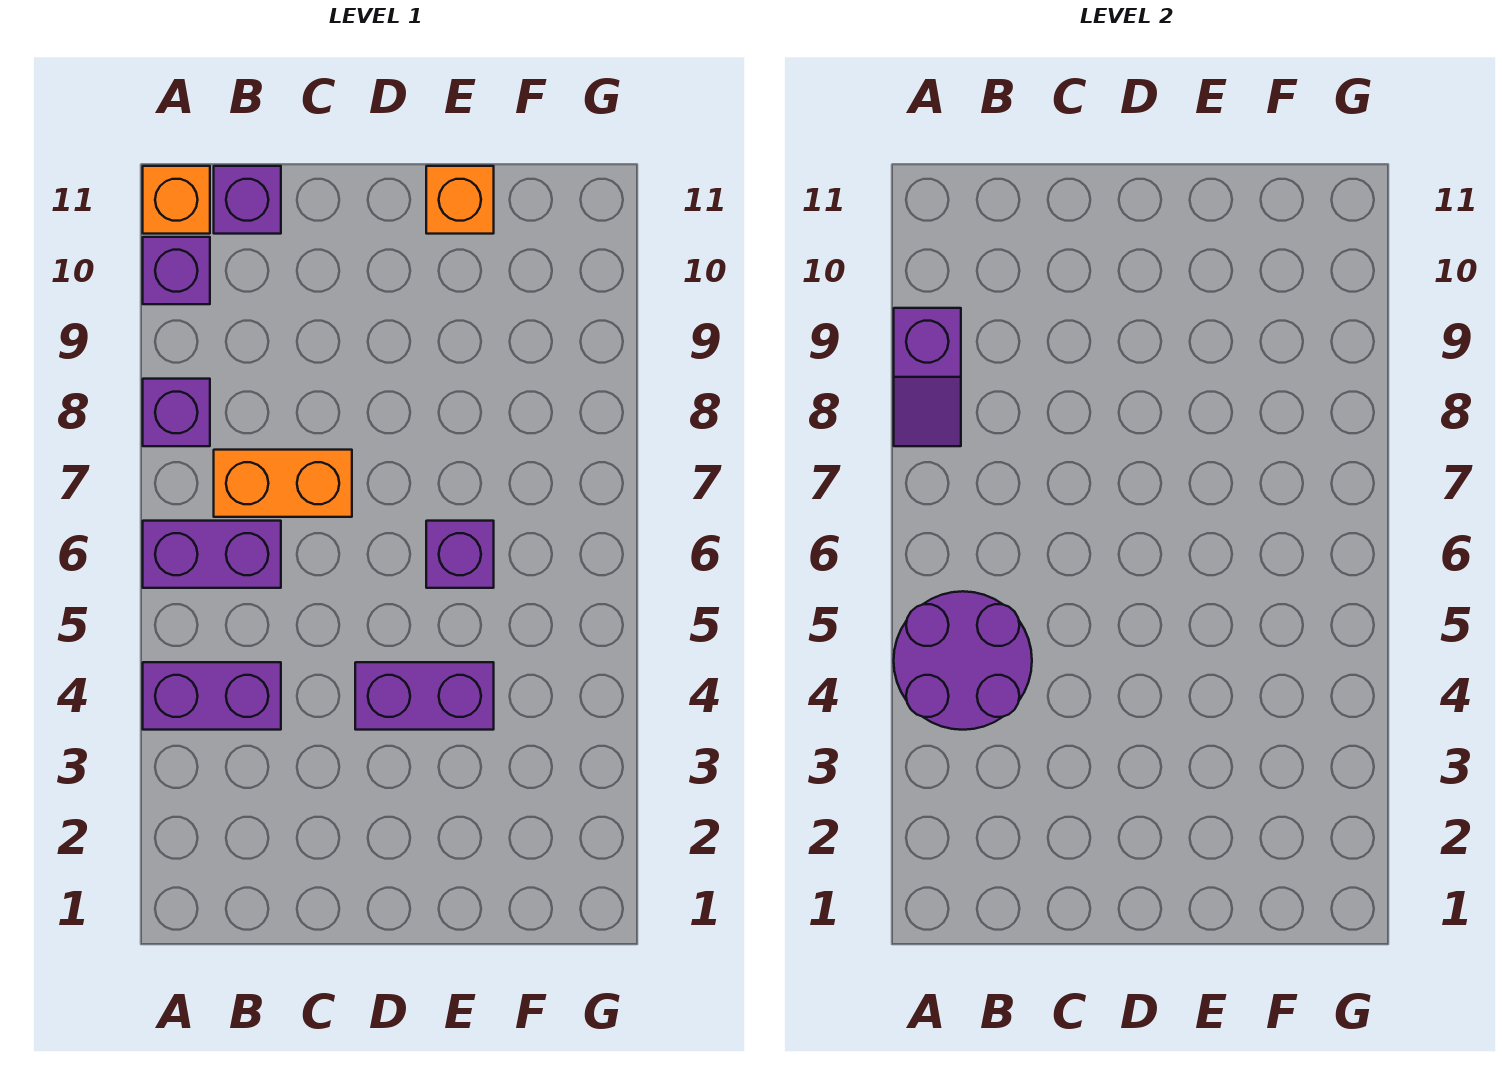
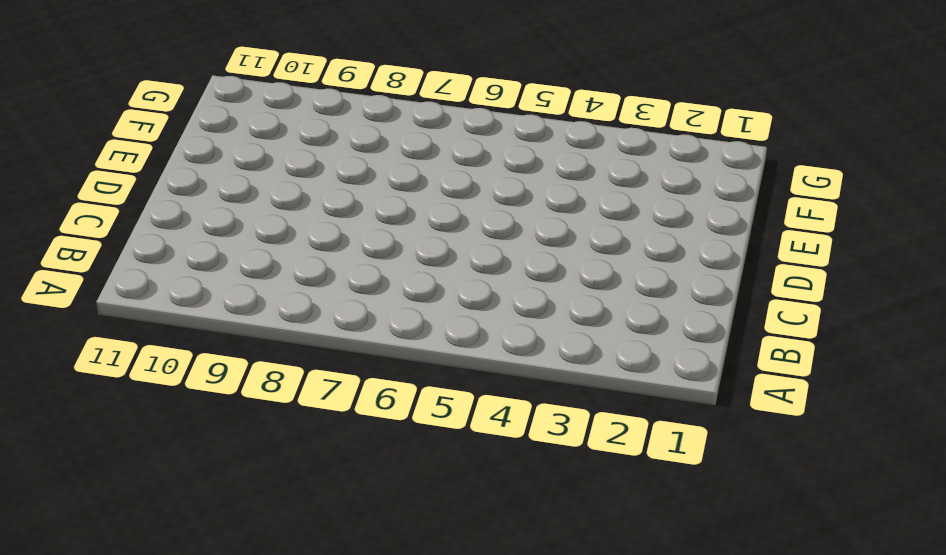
none -> purple 1x2 brick [143,662,281,730]
none -> purple 1x2 brick [143,521,281,588]
none -> purple 1x1 brick [143,379,210,446]

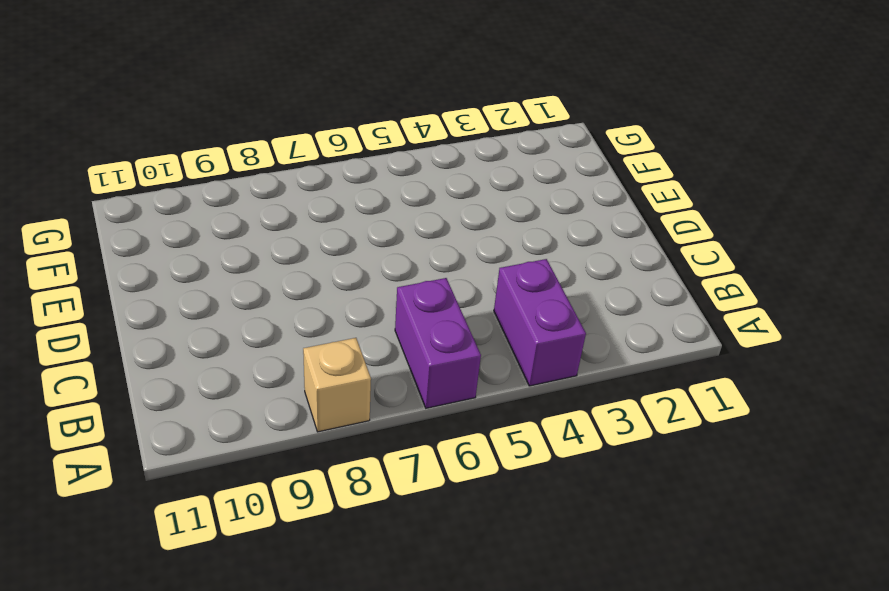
tan 1x1 brick [303,338,371,432] -> purple 1x1 brick [143,379,210,446]
none -> purple 1x1 brick [143,237,210,304]
none -> orange 1x1 brick [143,166,210,234]
none -> orange 1x2 brick [214,450,352,517]

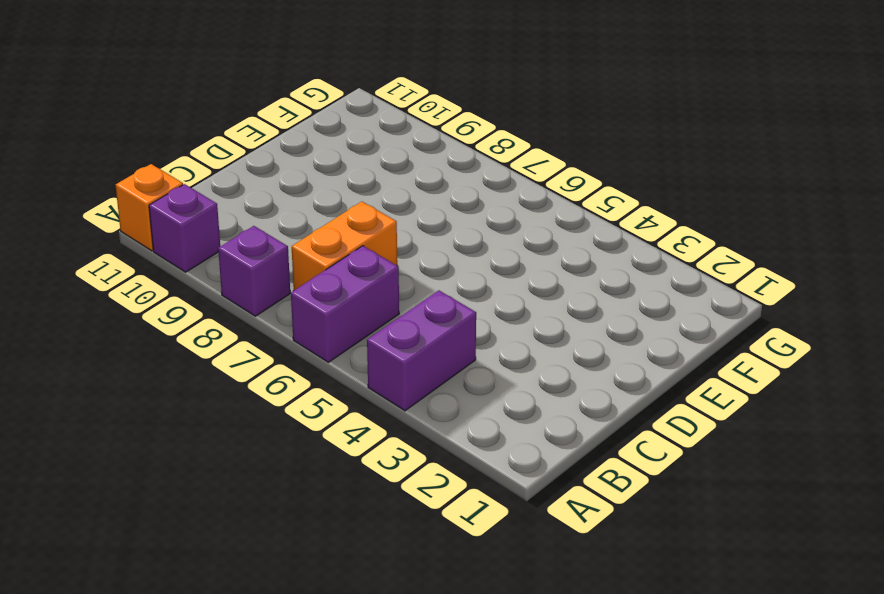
none -> purple 1x1 brick [214,166,281,234]
none -> purple 1x2 brick [355,662,494,730]
none -> purple 1x1 brick [426,521,494,588]

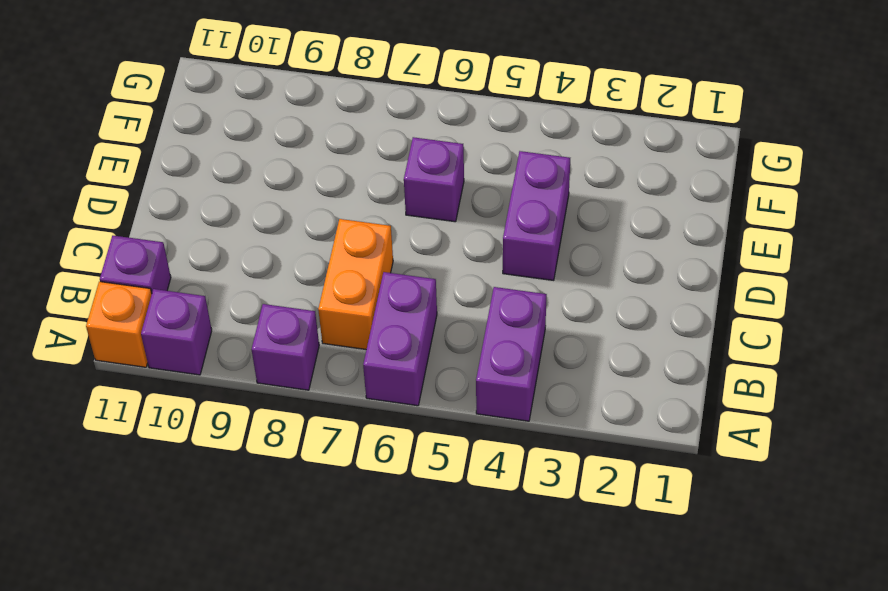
none -> orange 1x1 brick [426,166,494,234]
none -> purple 2x2 round brick [894,591,1032,730]
none -> purple 1x2 slope [894,308,961,446]

